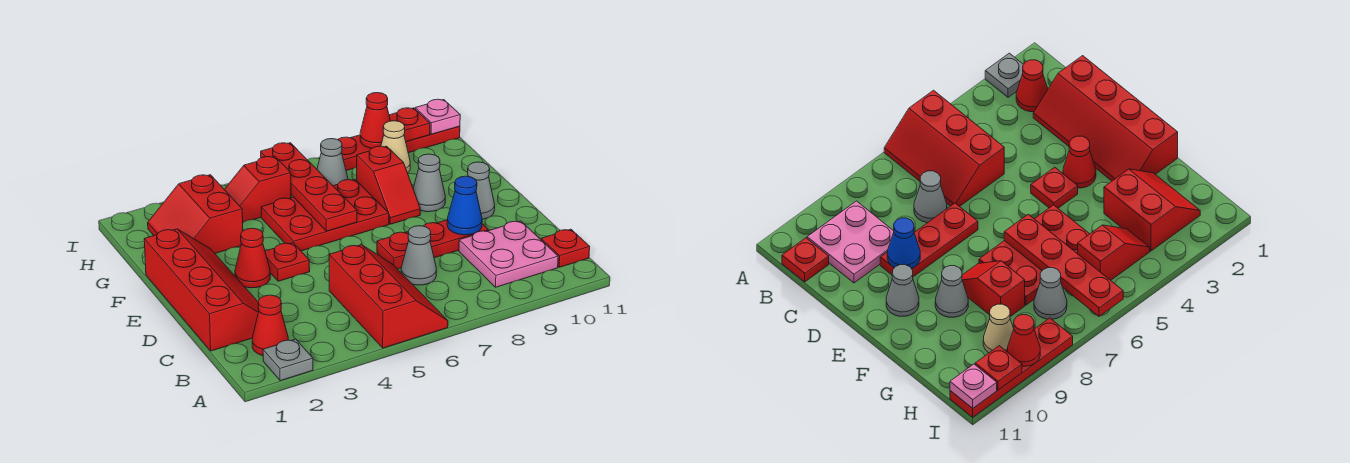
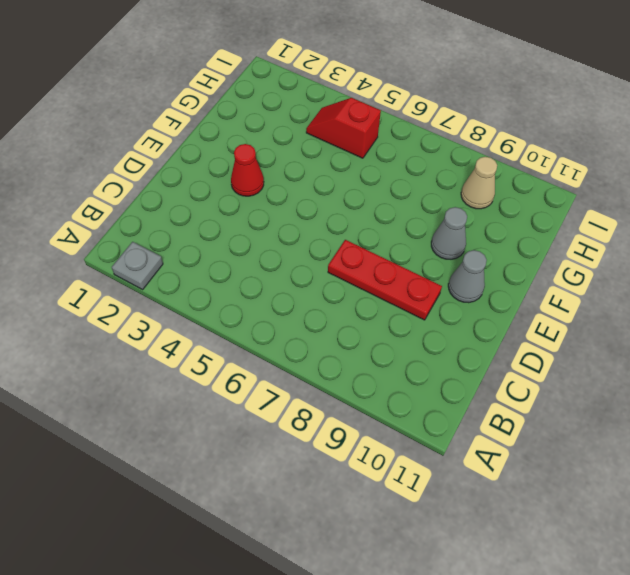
none -> red 2x3 slope [329,245,448,348]
none -> red 1x1 cone [252,295,288,356]
none -> pink 2x2 plate [459,221,558,287]

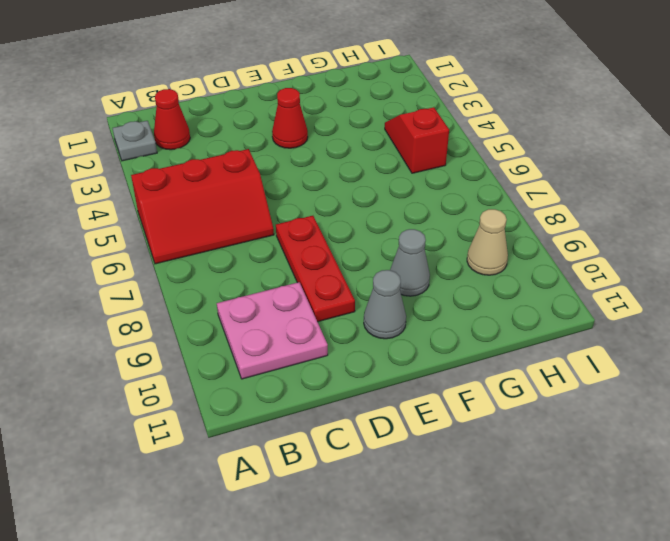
none -> red 1x1 plate [541,229,590,267]
none -> red 2x4 slope [144,229,259,351]
none -> grey 1x1 cone [401,226,436,285]

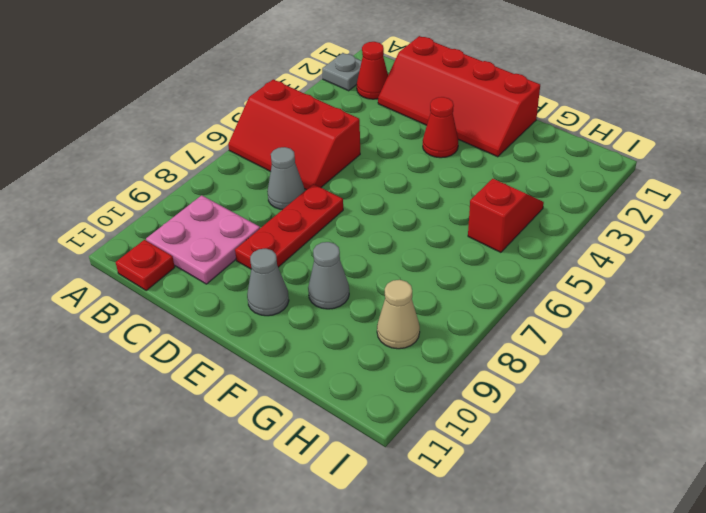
none -> red 1x1 plate [265,243,310,281]
none -> red 2x3 plate [261,180,389,251]
none -> red 1x2 slope [357,146,420,224]

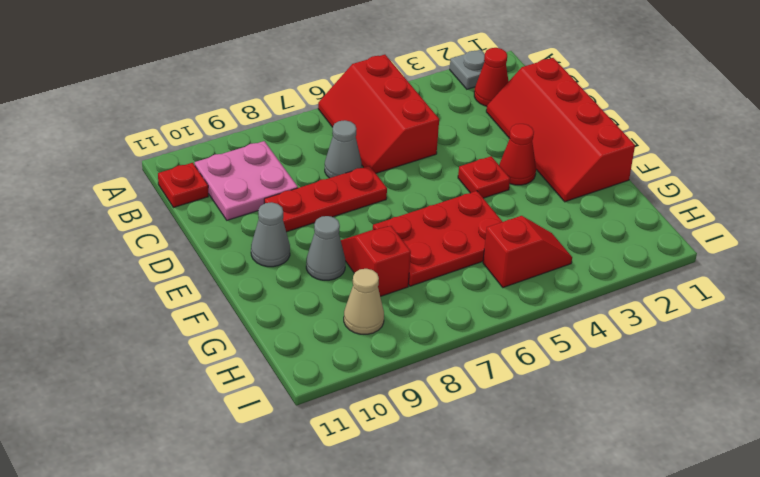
none -> red 2x2 slope [148,175,243,253]
none -> grey 1x1 cone [317,139,348,186]
none -> red 1x4 plate [338,126,460,171]

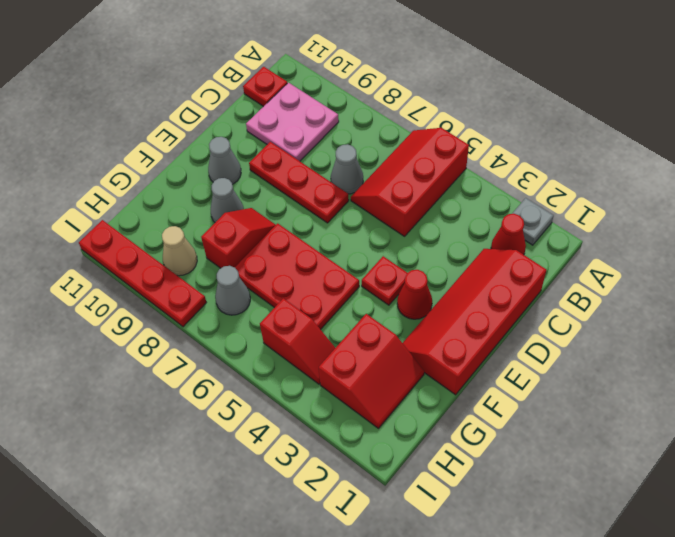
none -> blue 1x1 cone [447,176,482,235]
none -> red 1x4 plate [261,143,357,231]
none -> red 1x1 cone [360,93,390,148]

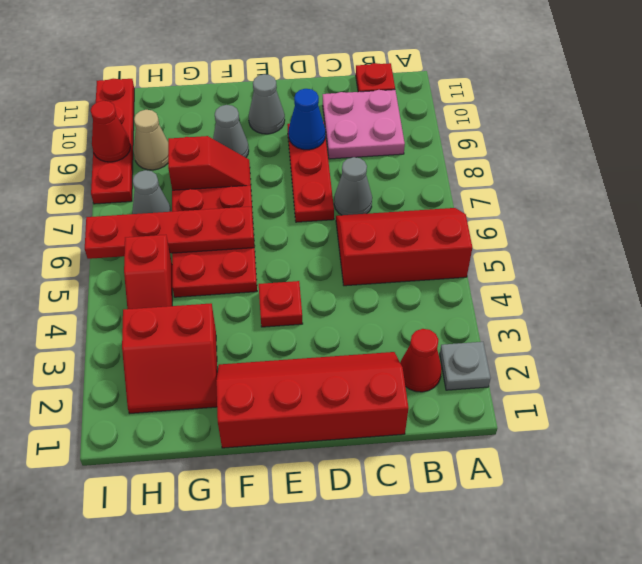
none -> red 1x1 cone [235,228,270,288]
none -> red 1x1 plate [389,108,430,142]
none -> pink 1x1 plate [415,99,460,134]

